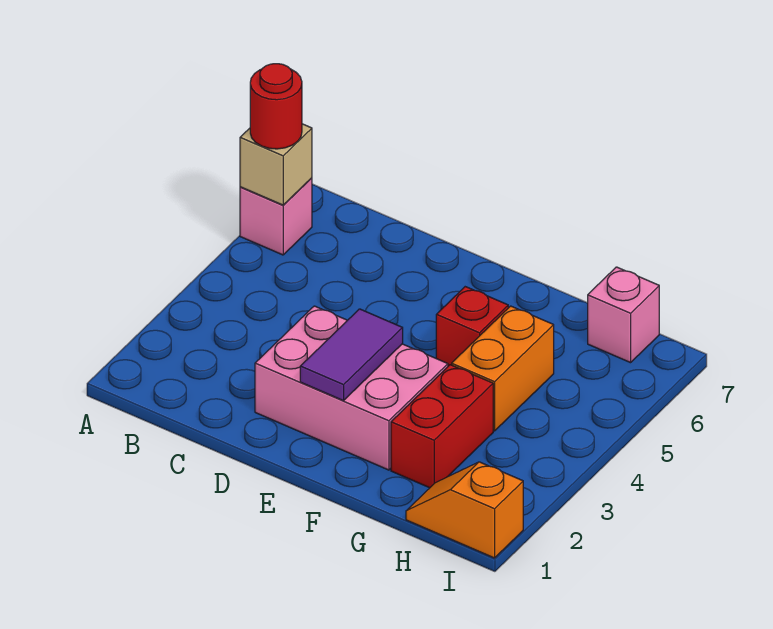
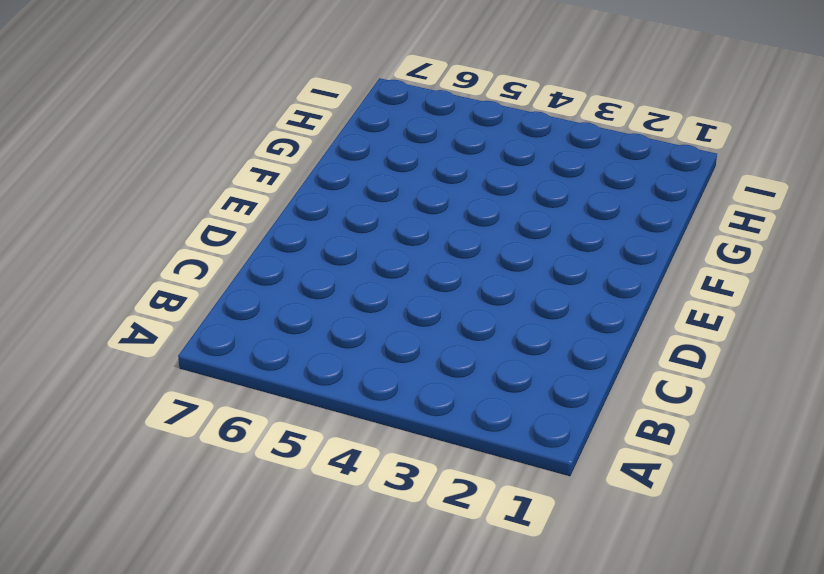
none -> pink 1x1 brick [240,178,312,255]
none -> pink 2x3 brick [255,306,448,470]

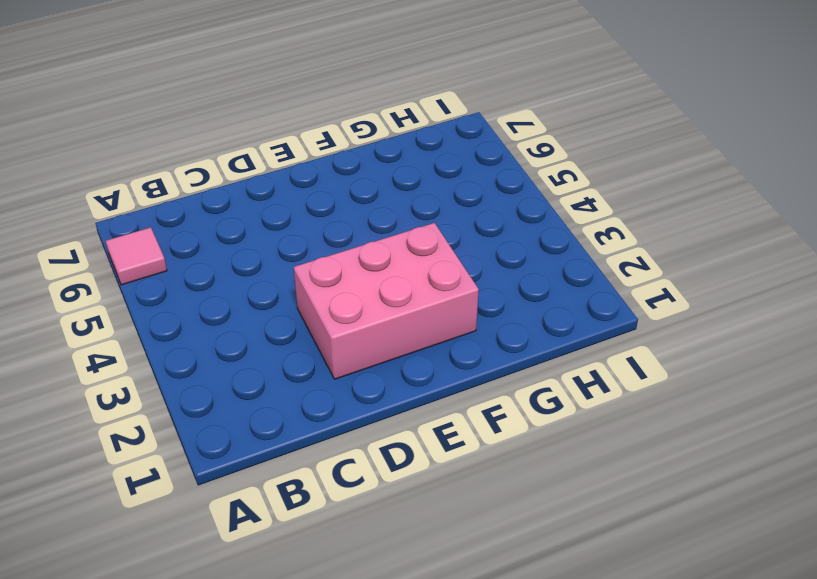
pink 1x1 tile [106,227,167,285] -> pink 1x1 brick [240,178,312,255]
none -> red 1x1 brick [436,287,508,366]
none -> red 1x2 brick [391,365,493,488]

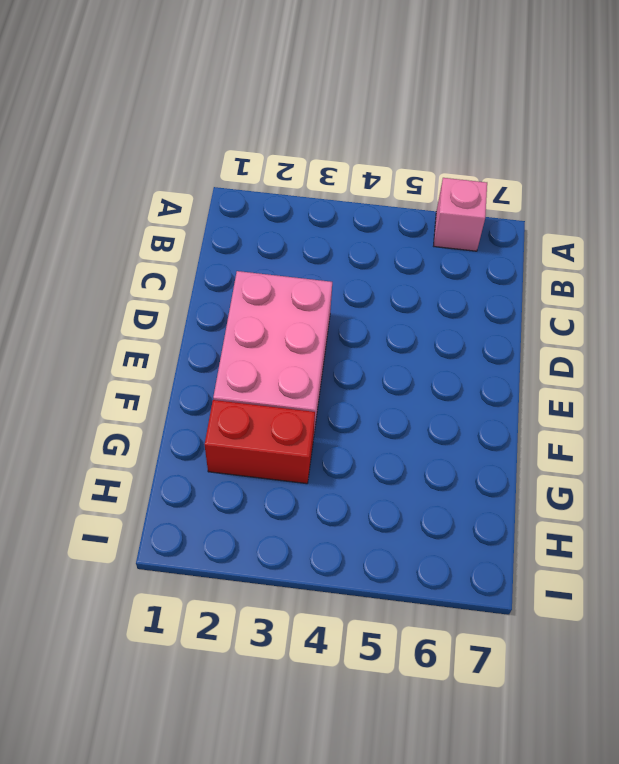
none -> red 1x1 brick [436,287,508,366]
none -> orange 1x2 brick [452,306,554,431]

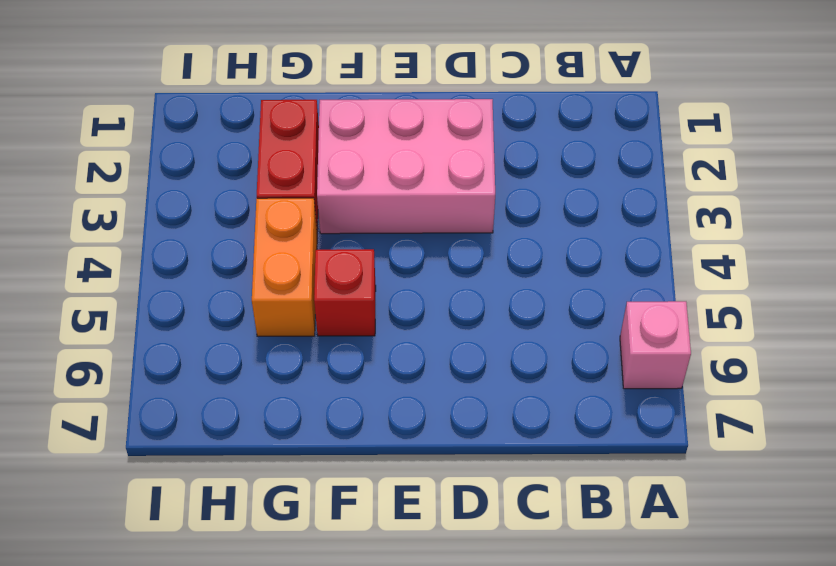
none -> orange 1x2 slope [406,462,523,558]
none -> pink 1x1 brick [588,267,659,363]

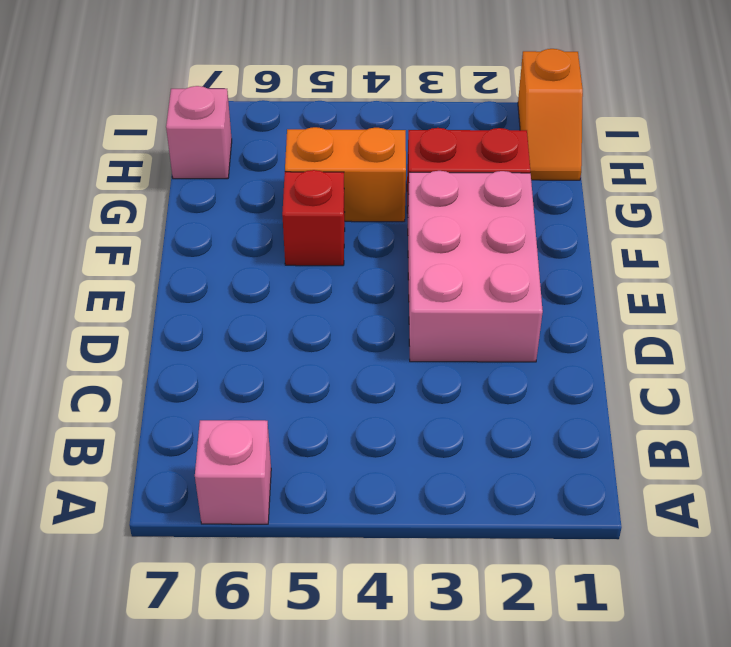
none -> tan 1x1 brick [240,124,312,205]
none -> purple 1x2 tile [300,309,403,401]

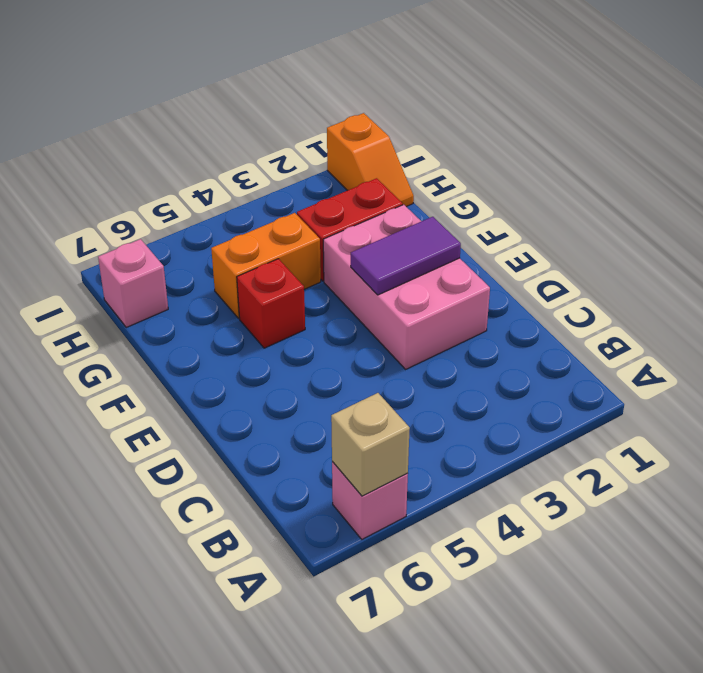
none -> red 1x1 round brick [250,64,302,149]

